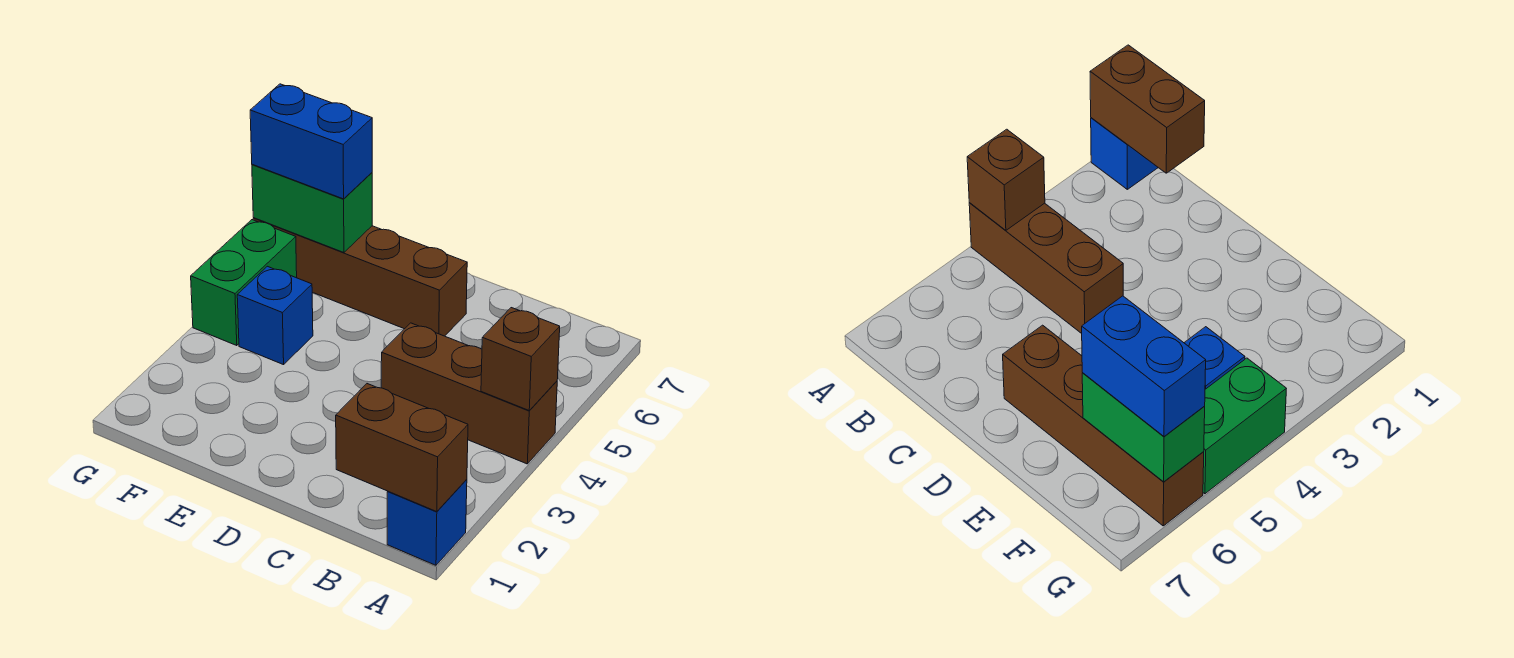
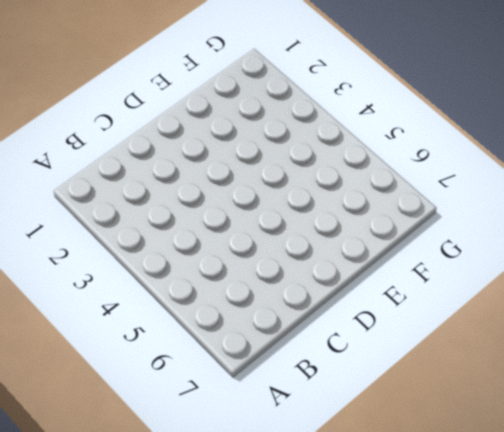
none -> blue 1x1 brick [387,479,467,565]
none -> brown 1x3 brick [381,323,557,464]

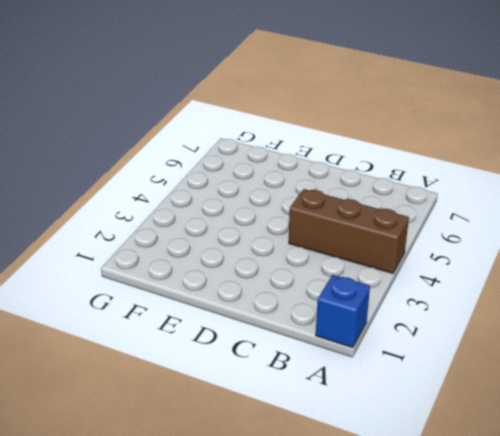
none -> brown 1x4 brick [253,218,467,336]
none -> blue 1x1 brick [237,266,313,365]

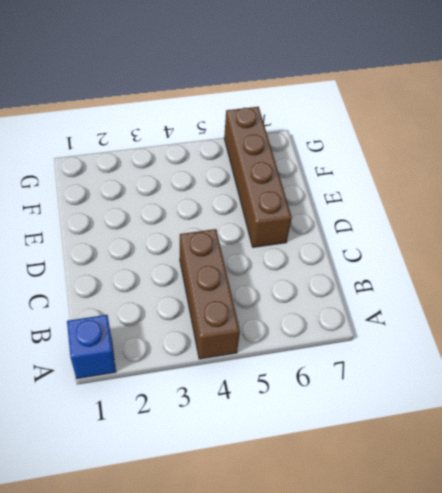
none -> blue 1x1 brick [237,266,313,365]
none -> green 1x2 brick [191,220,297,346]

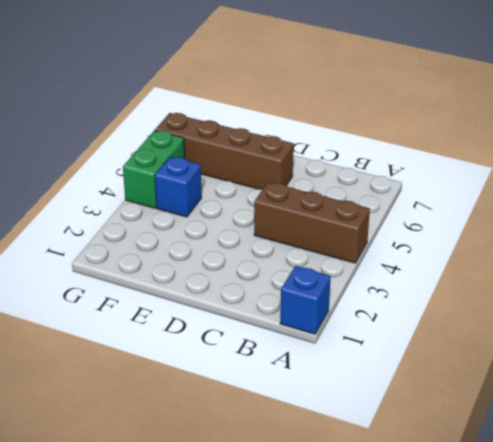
none -> brown 1x2 brick [336,384,468,512]
none -> brown 1x1 brick [481,308,560,411]

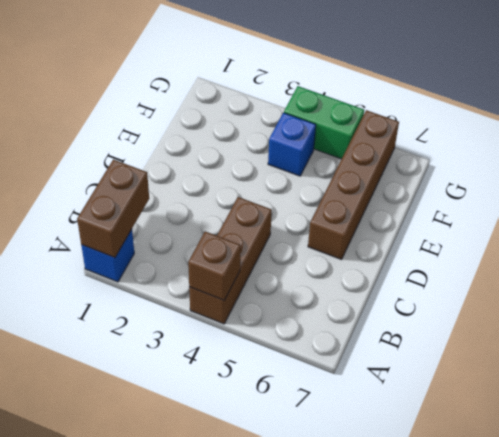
none -> green 1x2 brick [252,164,372,253]
none -> blue 1x2 brick [250,84,372,199]

